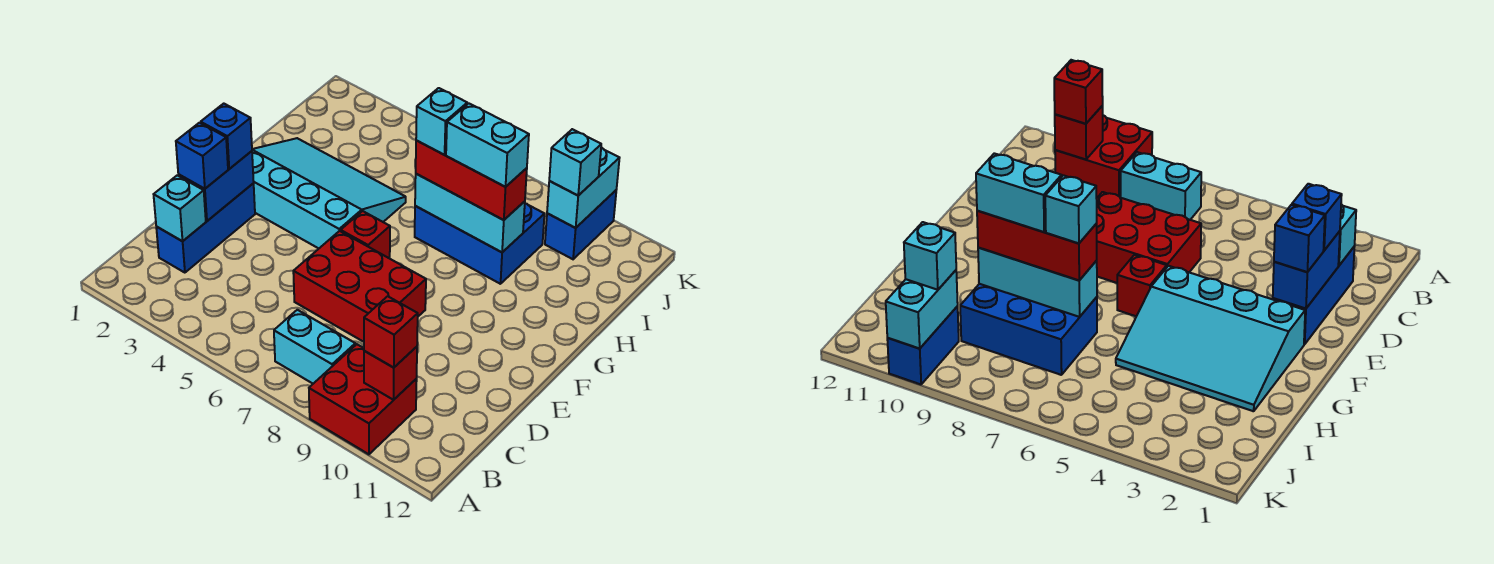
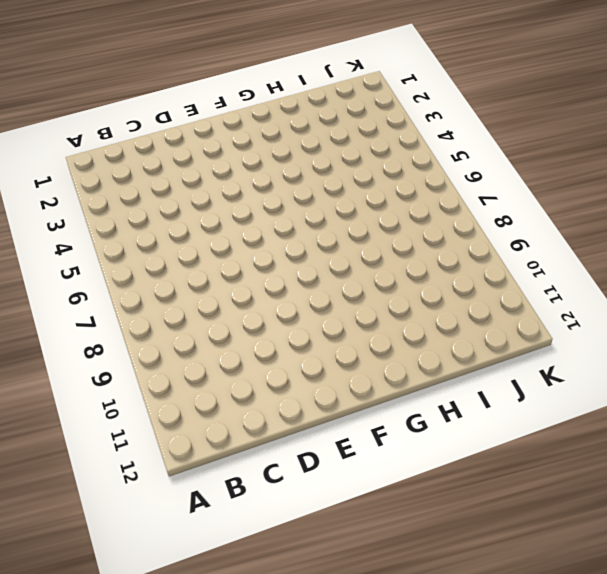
none -> red 2x2 brick [309,344,417,454]
none -> cyan 1x2 brick [274,310,355,384]
none -> blue 1x3 brick [156,183,255,273]

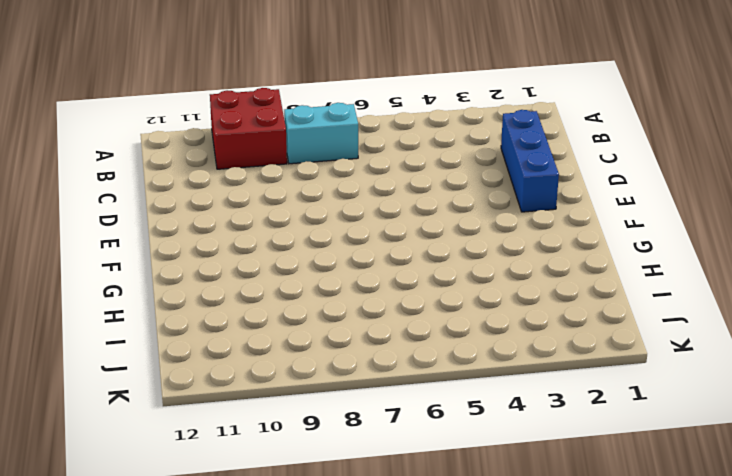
none -> red 2x3 brick [293,231,426,342]
none -> cyan 3x4 slope [252,138,406,248]
none -> red 1x1 brick [341,211,390,258]

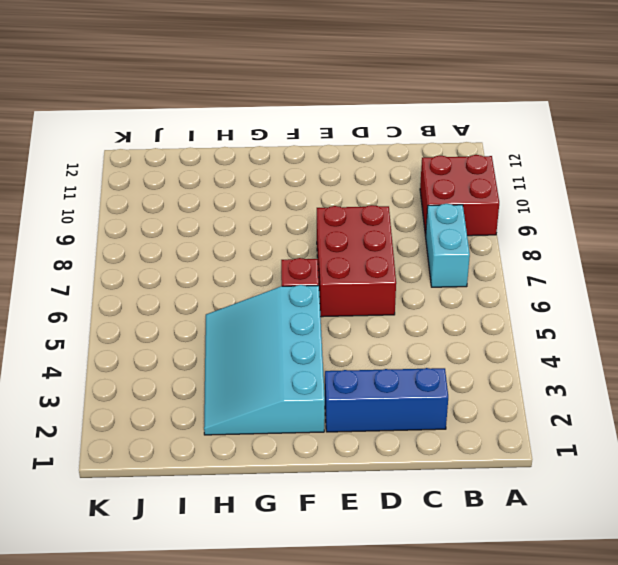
none -> blue 2x3 brick [415,203,545,284]
none -> blue 1x2 brick [545,190,616,259]
none -> red 1x1 brick [364,347,417,400]

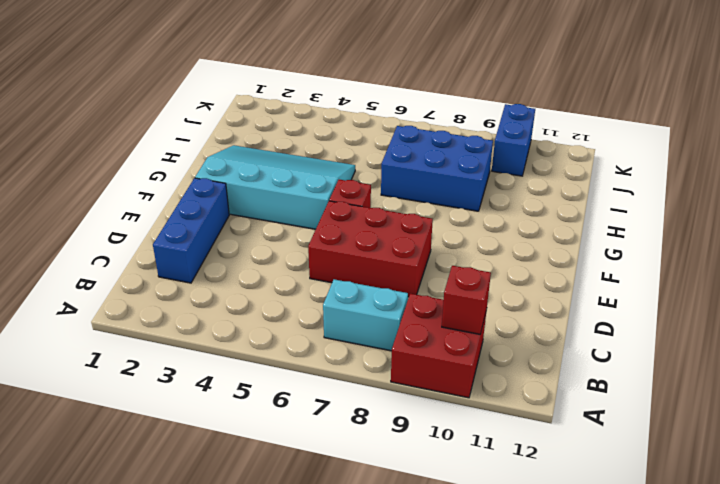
none -> cyan 1x1 brick [154,175,206,241]
none -> blue 1x2 brick [178,151,254,221]
none -> cyan 1x3 brick [415,174,525,252]

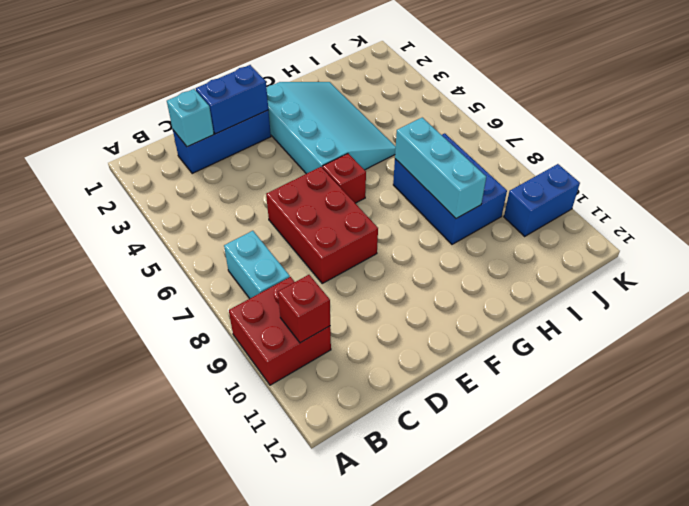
none -> cyan 1x2 brick [547,148,619,228]
none -> red 1x1 brick [364,296,418,368]
none -> blue 1x1 brick [176,123,228,189]

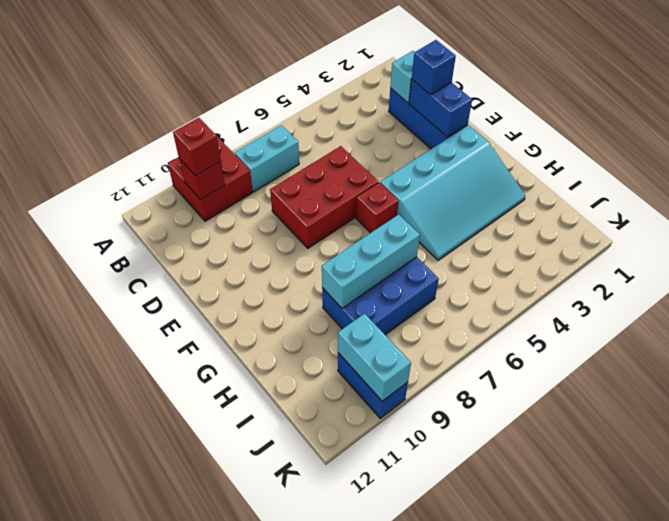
none -> blue 1x1 brick [201,104,252,169]
none -> red 1x3 brick [416,140,527,220]
none -> cyan 1x1 brick [549,129,601,196]

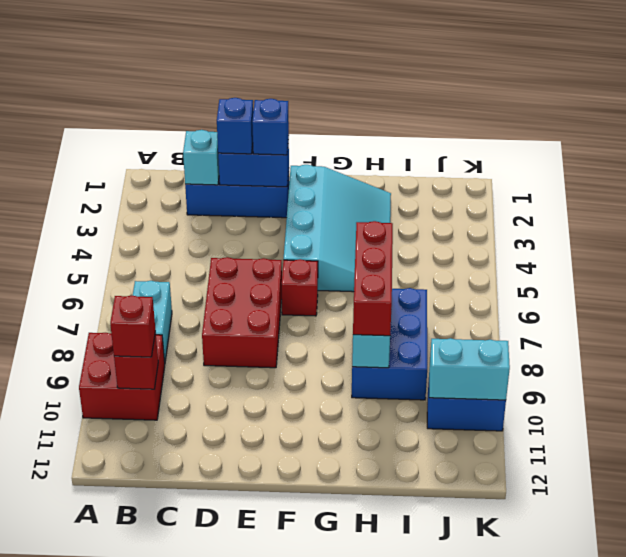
none -> cyan 1x1 brick [549,129,601,196]
none -> cyan 1x1 brick [416,88,467,155]
none -> cyan 1x2 brick [446,104,529,187]

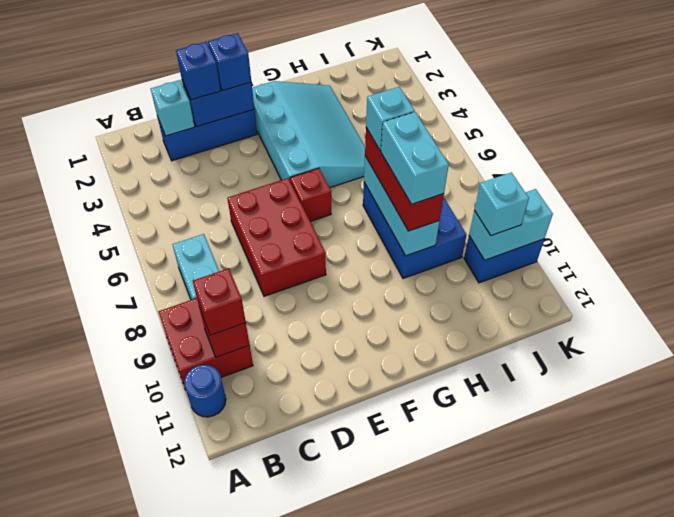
blue 1x1 round brick [184,365,226,417] -> none

